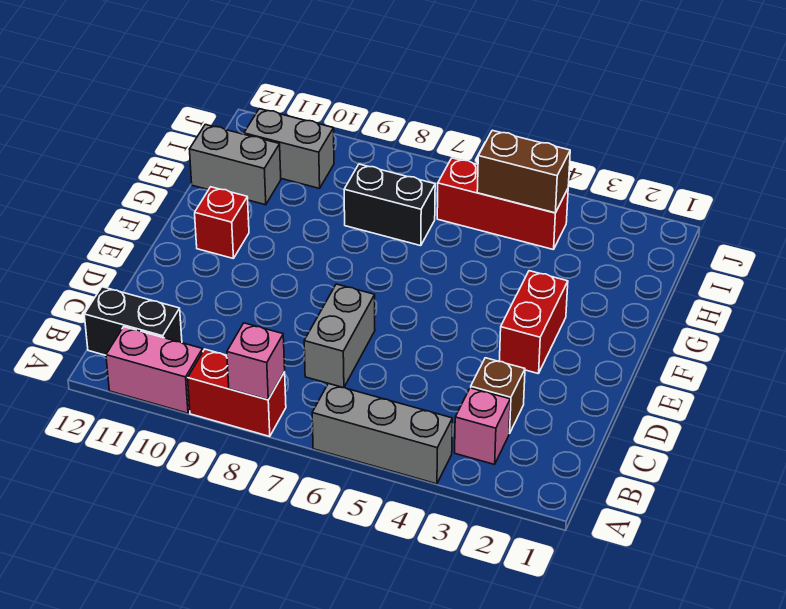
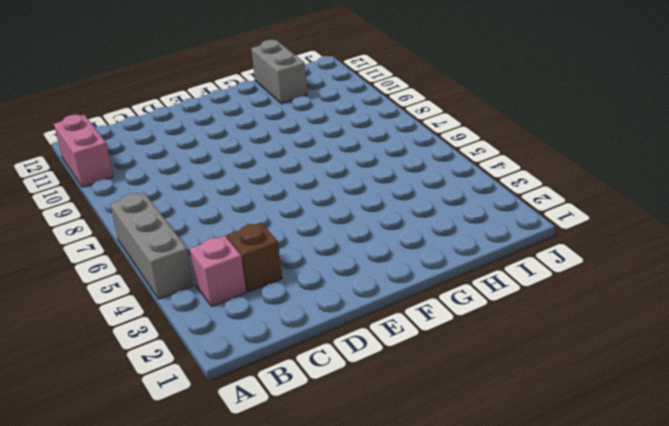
none -> red 1x2 brick [188,349,286,437]
none -> black 1x2 brick [84,287,182,355]
none -> grey 1x2 brick [304,284,375,388]

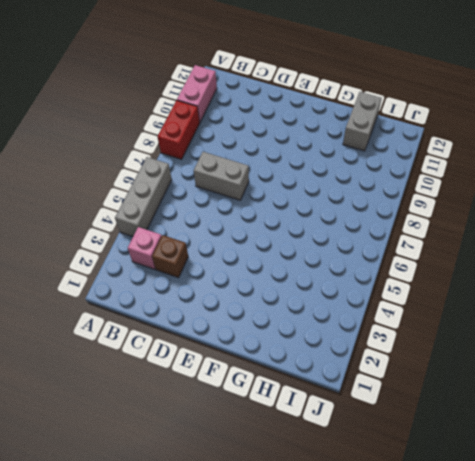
none -> black 1x2 brick [84,287,182,355]
none -> red 1x2 brick [499,271,568,374]
none -> red 1x1 brick [195,187,249,259]

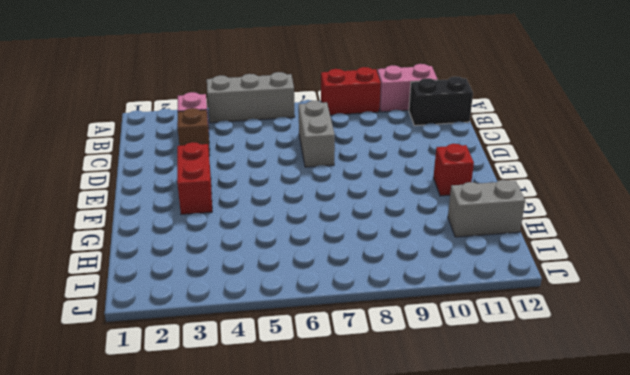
none -> black 1x2 brick [344,164,435,246]
none -> red 1x3 brick [437,158,568,250]
none -> grey 1x2 brick [244,109,334,188]

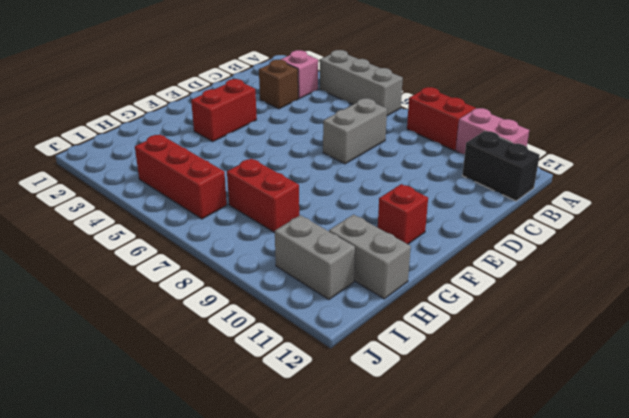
red 1x2 brick [227,158,299,233] -> black 1x2 brick [344,164,435,246]
none -> pink 1x1 brick [227,323,285,400]
none -> brown 1x2 brick [477,130,570,213]

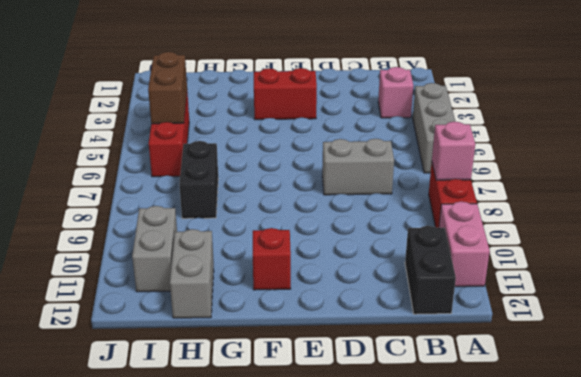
none -> brown 1x1 brick [471,358,525,434]

